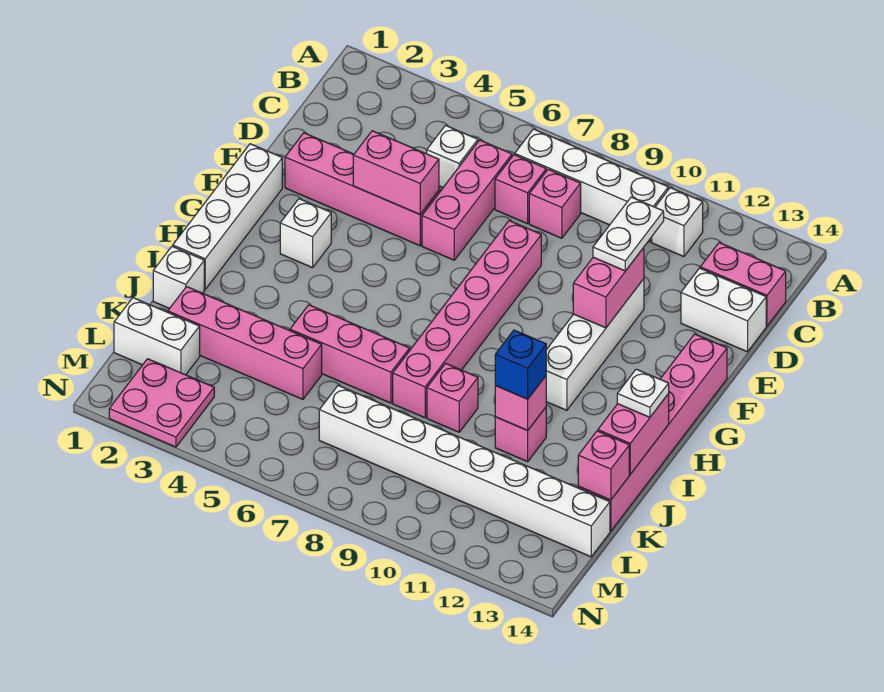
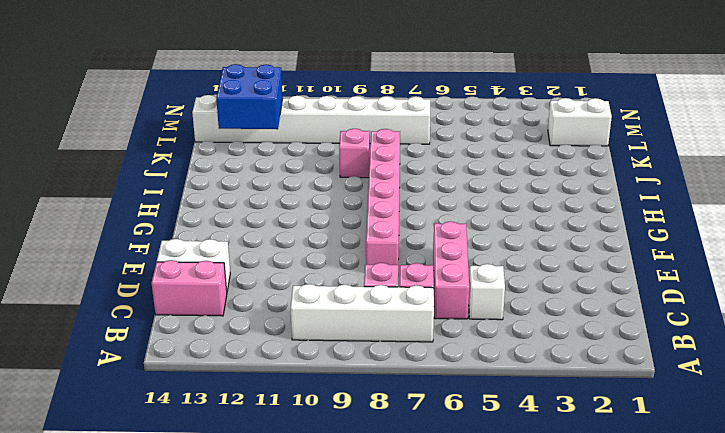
blue 2x2 brick [216,64,283,129] -> none
none -> white 1x1 brick [652,188,703,257]
none -> pink 1x4 brick [285,133,439,246]
none -> white 1x4 brick [546,279,644,410]
none -> white 1x4 brick [173,144,282,290]

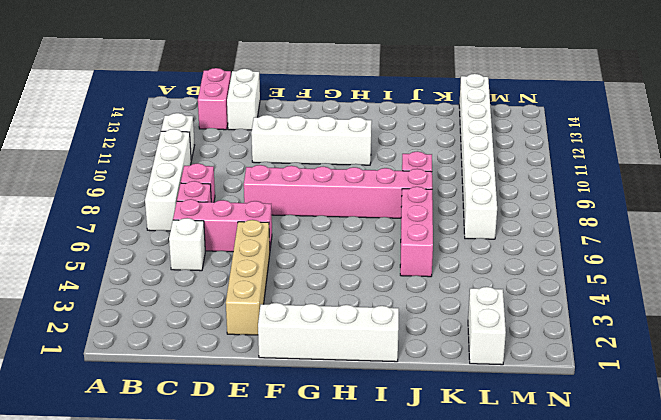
tan 1x4 brick [226,220,270,335] -> pink 1x4 brick [285,133,439,246]
none -> pink 1x6 brick [578,334,727,531]
none -> white 1x1 brick [280,199,331,268]
none -> white 1x1 brick [153,246,204,309]
none -> pink 1x1 brick [495,407,546,462]

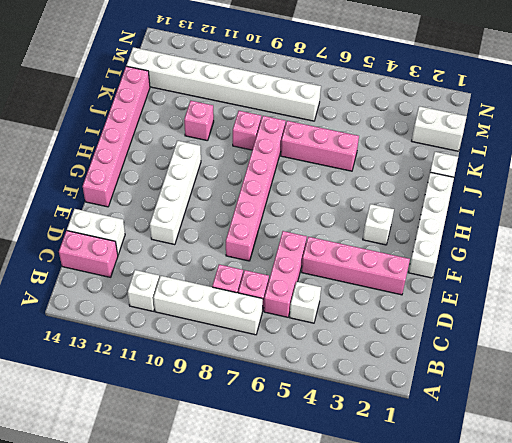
none -> pink 1x4 brick [168,287,322,399]
none -> pink 2x2 plate [109,359,214,447]
none -> pink 1x2 brick [353,131,439,214]
none -> pink 1x2 brick [573,248,644,328]

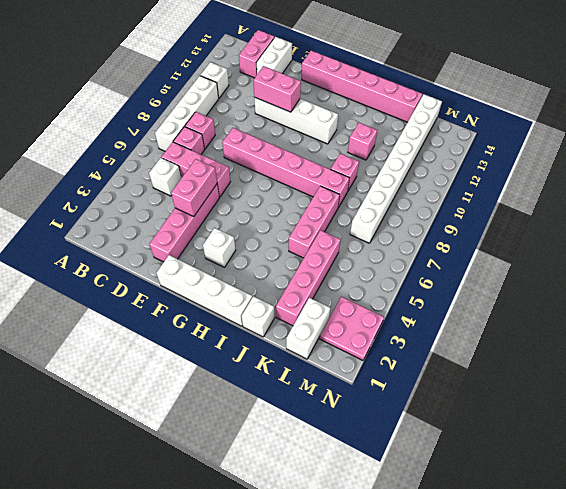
none -> pink 1x2 brick [598,394,669,474]
none -> pink 1x1 brick [495,376,546,430]
none -> pink 1x1 brick [578,431,629,500]
none -> white 1x2 plate [593,197,664,271]

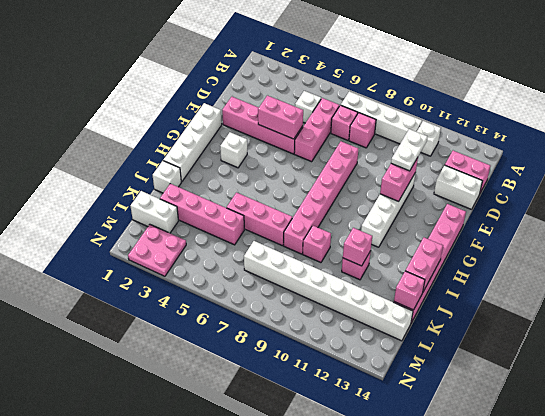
none -> white 1x1 plate [617,369,669,417]
none -> blue 1x1 brick [495,330,546,399]

